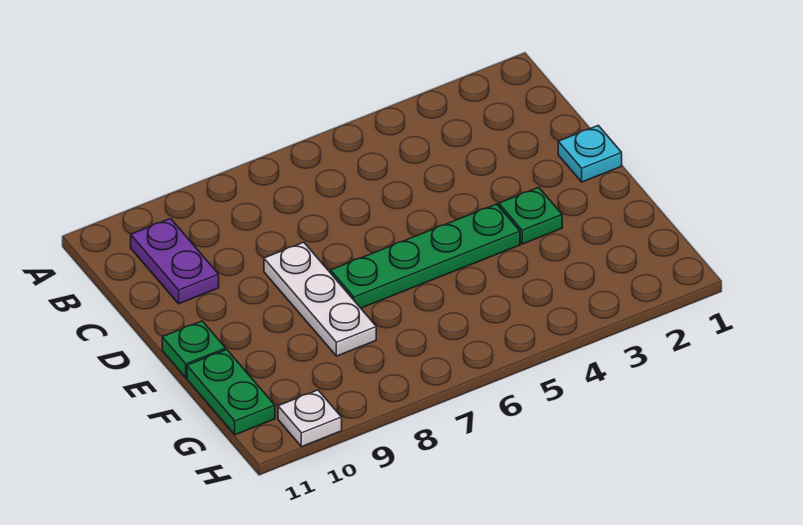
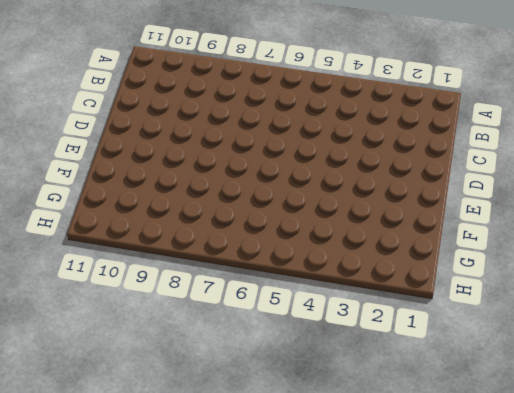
none -> purple 1x2 plate [131,219,219,304]
none -> cyan 1x1 plate [558,126,622,182]

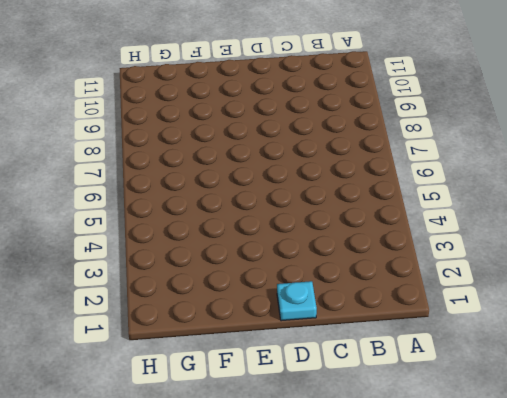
none -> purple 1x2 plate [131,219,219,304]
none -> white 1x3 plate [264,242,376,356]

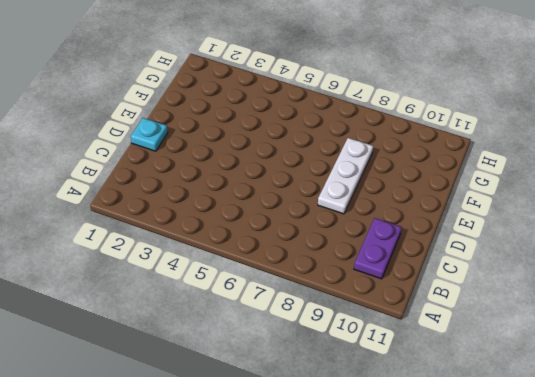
none -> green 1x1 plate [499,187,562,244]
none -> green 1x4 plate [331,204,520,308]

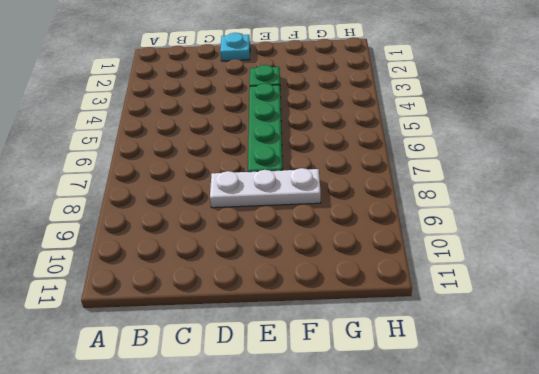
none -> purple 1x2 plate [131,219,219,304]
none -> green 1x1 plate [162,321,226,378]

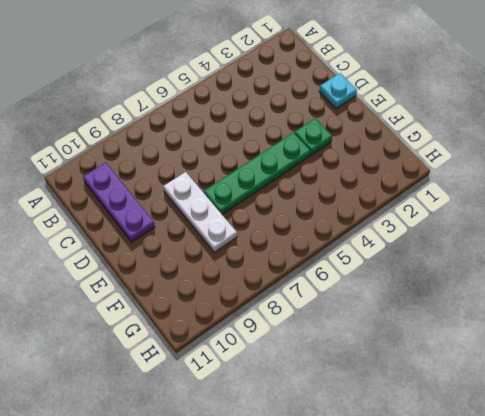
purple 1x3 plate [83,162,155,242] -> purple 1x2 plate [131,219,219,304]
none -> green 1x1 plate [162,321,226,378]
none -> green 1x2 plate [187,350,275,435]

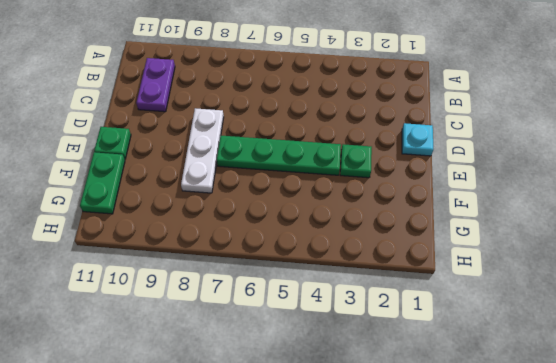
none -> white 1x1 plate [278,390,342,447]

